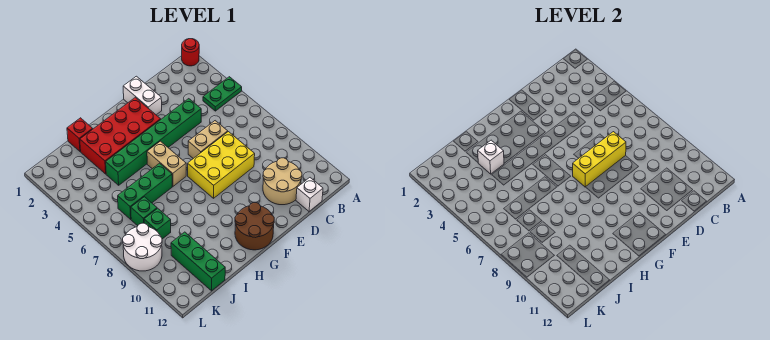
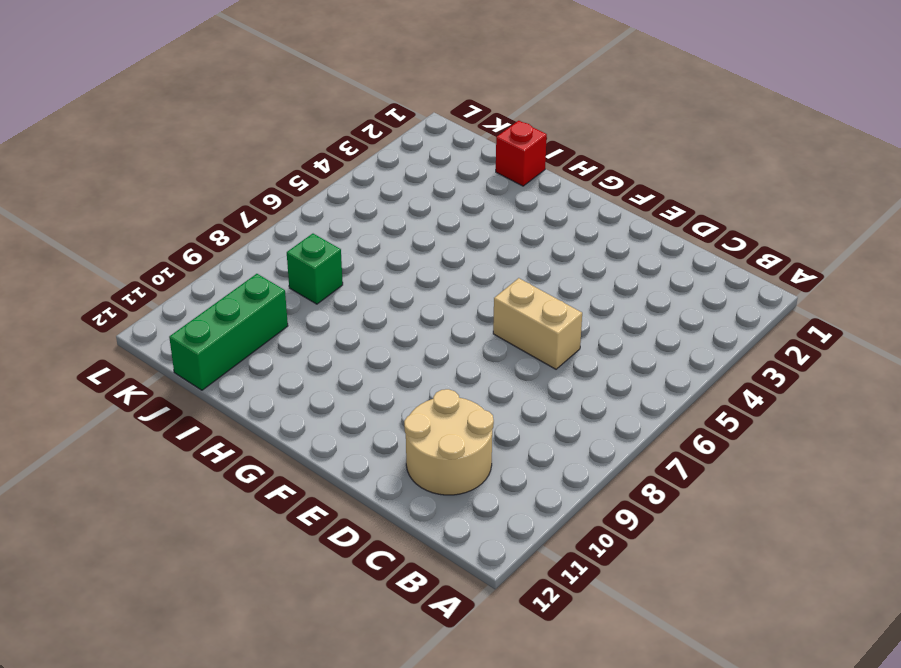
none -> red 1x1 round brick [182,39,199,66]
none -> green 1x2 plate [203,77,242,111]
none -> white 1x1 brick [296,178,323,211]

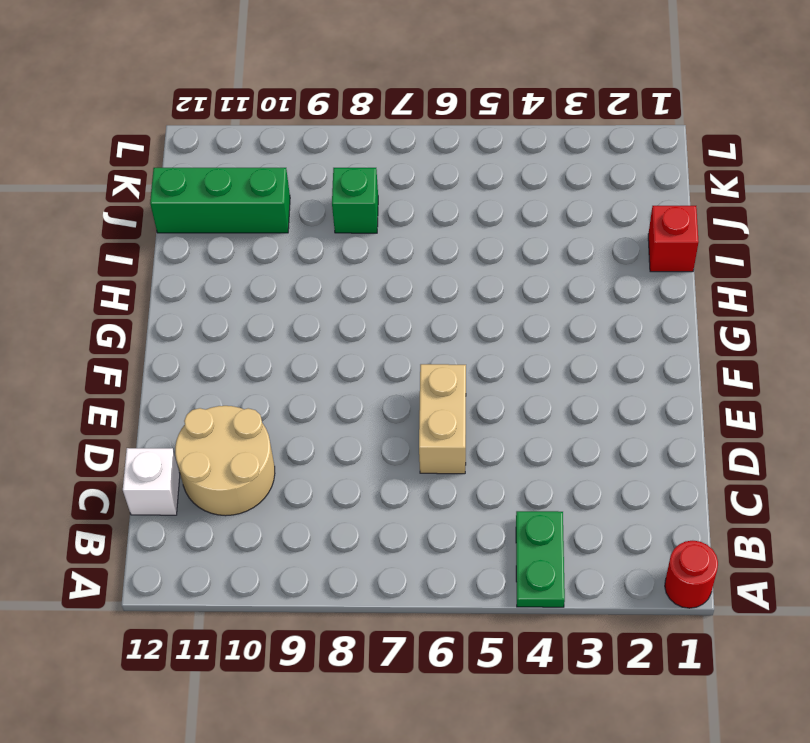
none -> green 1x6 brick [106,99,201,185]
none -> yellow 2x3 brick [188,132,255,198]
none -> white 1x2 brick [123,76,162,115]

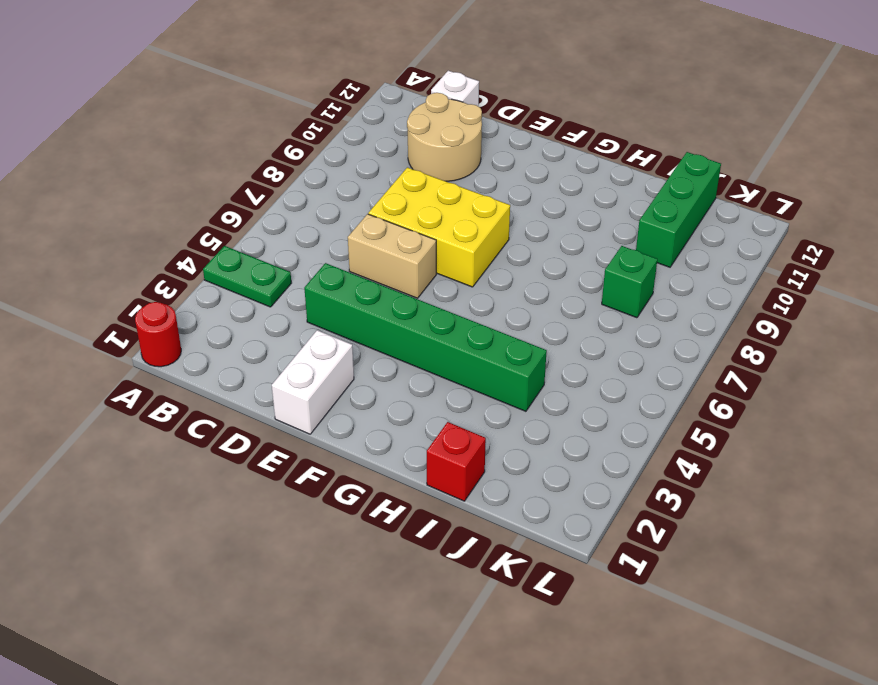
none -> red 2x4 brick [80,97,161,174]
none -> brown 2x2 round brick [235,203,274,250]
none -> tan 1x2 brick [147,141,186,186]

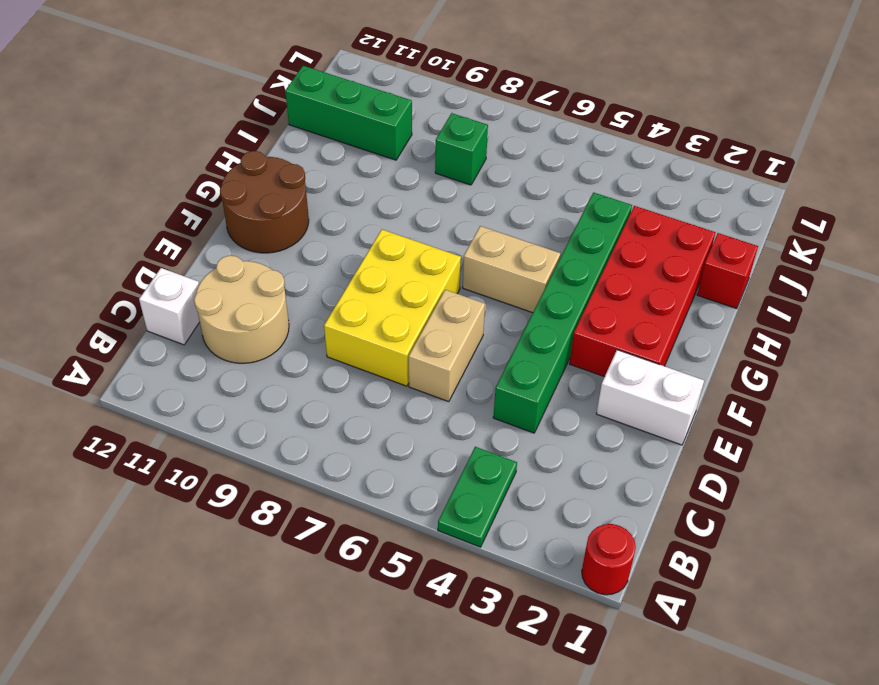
none -> green 1x3 brick [118,163,172,219]
none -> green 1x1 brick [131,197,157,226]
none -> white 2x2 round brick [123,223,162,271]

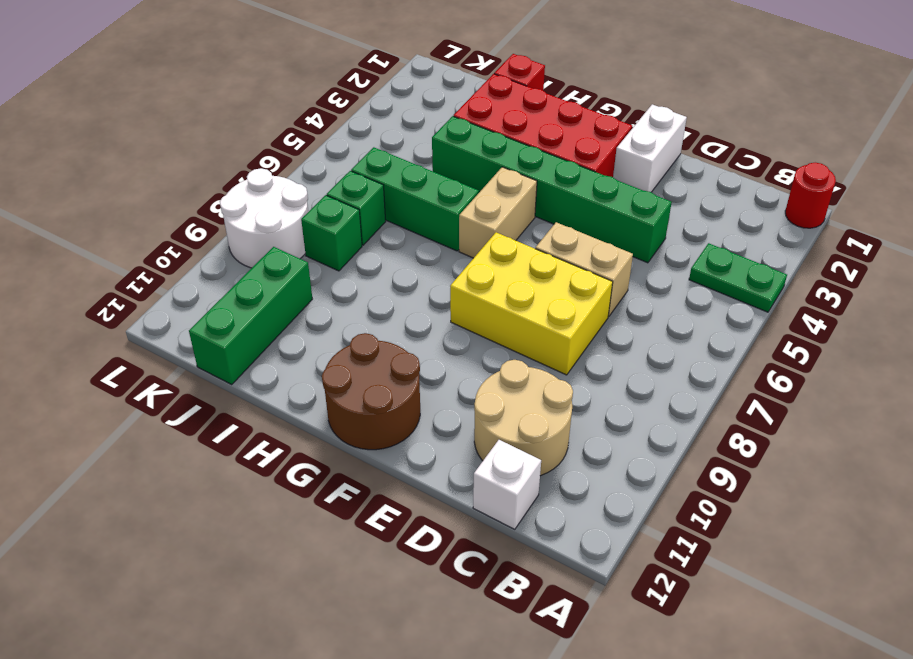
none -> yellow 1x3 brick [573,132,626,187]
none -> white 1x1 brick [478,140,504,174]

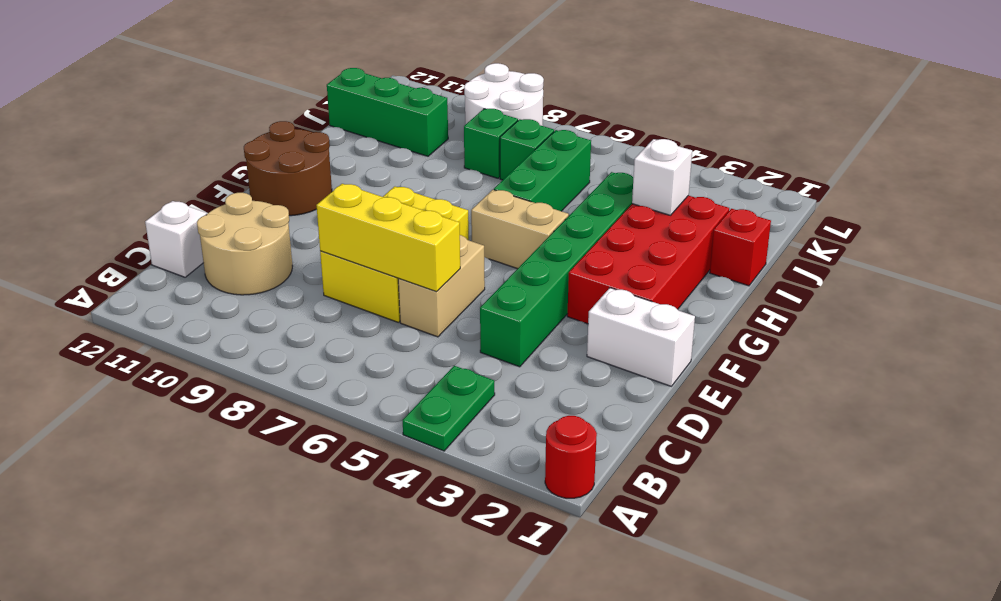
yellow 1x3 brick [316,184,460,292] -> yellow 1x3 brick turned to [573,132,626,187]

